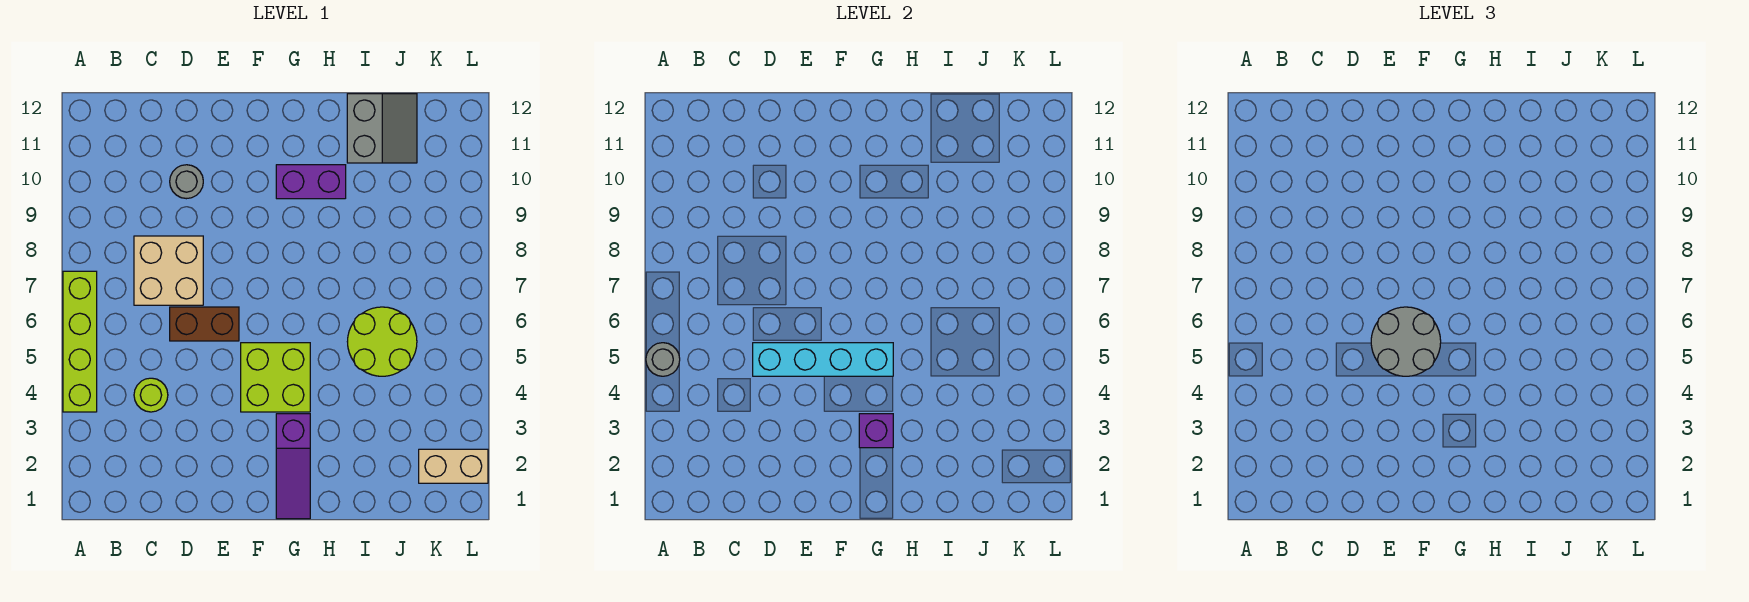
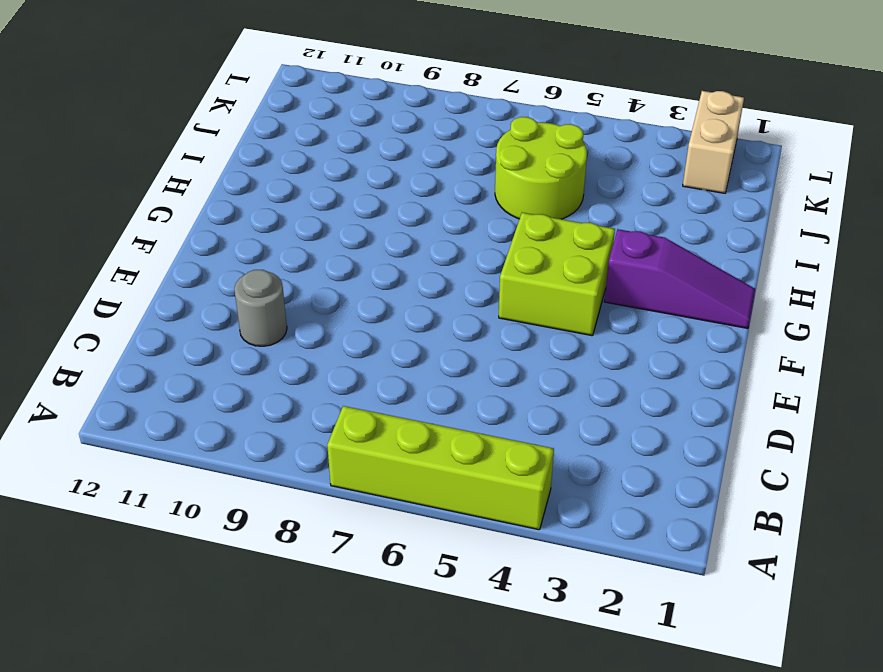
none -> lime 1x1 round brick [134,378,168,412]
none -> tan 2x2 brick [134,236,203,305]
none -> brown 1x2 brick [170,307,239,341]

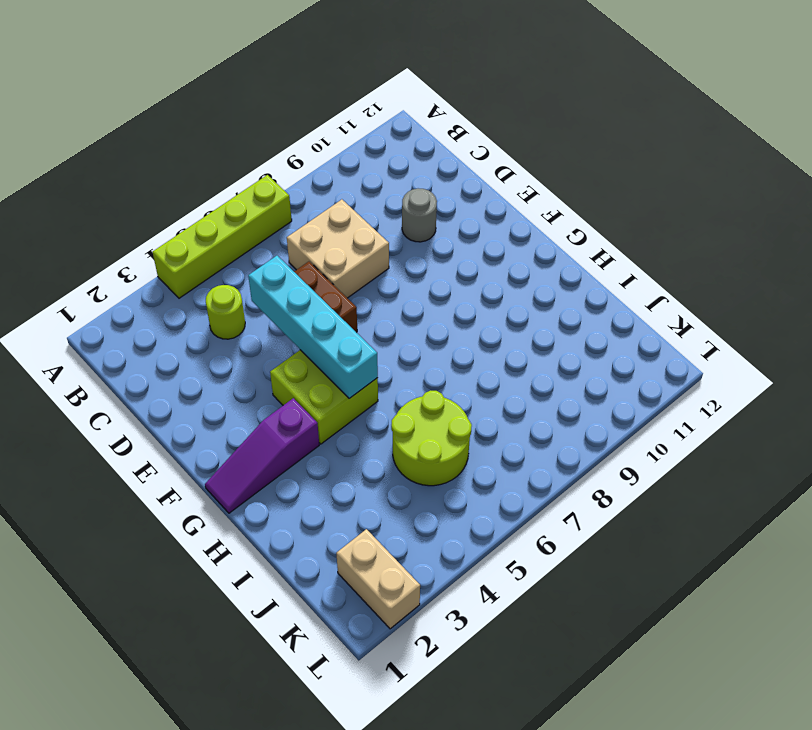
none -> purple 1x2 brick [276,165,346,199]
none -> grey 2x2 slope [347,94,417,163]
none -> grey 1x1 round brick [646,343,680,376]

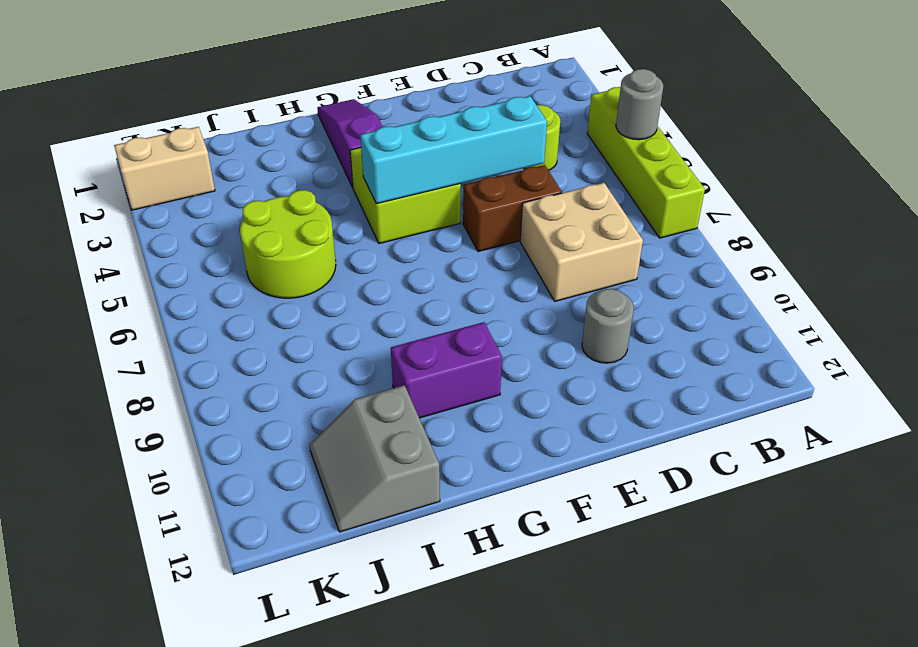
none -> purple 1x1 brick [859,414,893,448]
none -> grey 2x2 round brick [1371,307,1441,376]

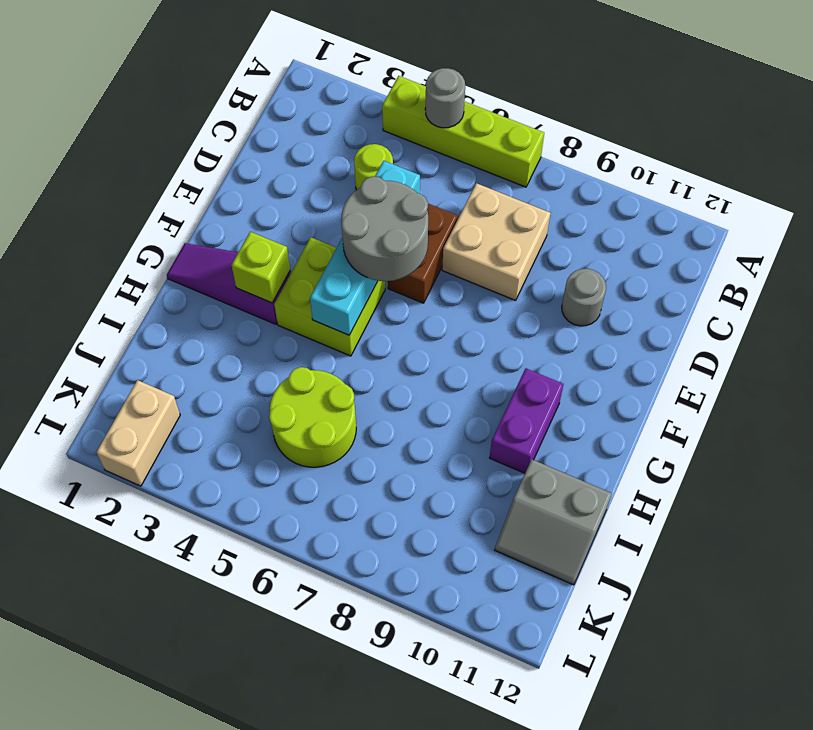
lime 1x1 brick [232,232,290,303] -> purple 1x1 brick [859,414,893,448]

